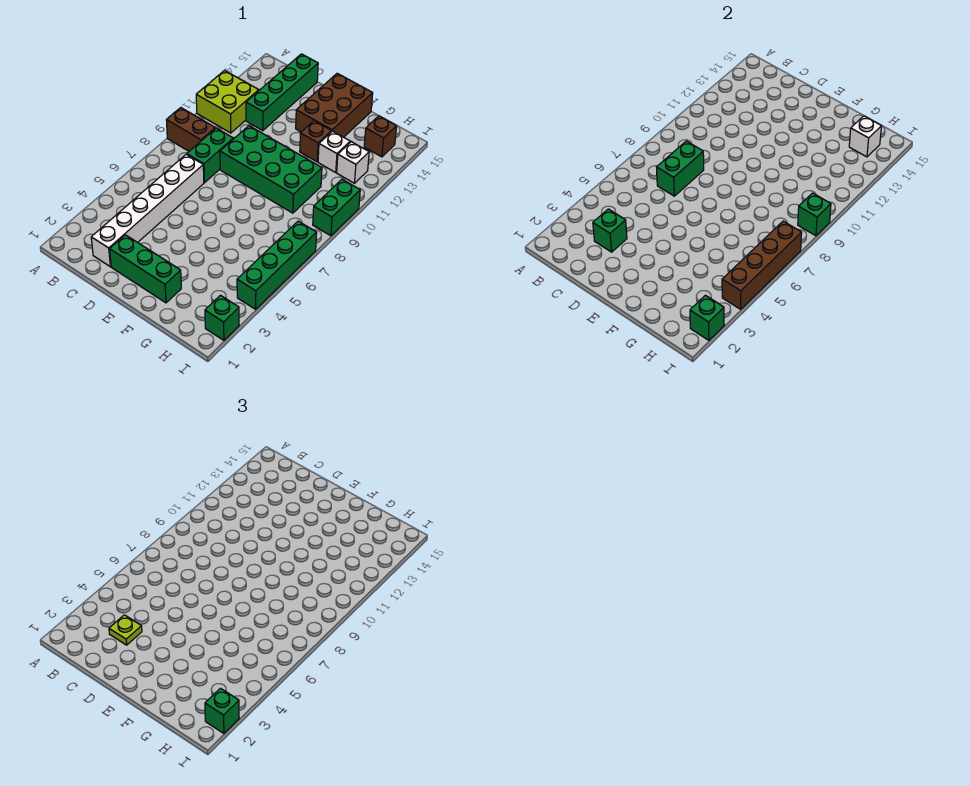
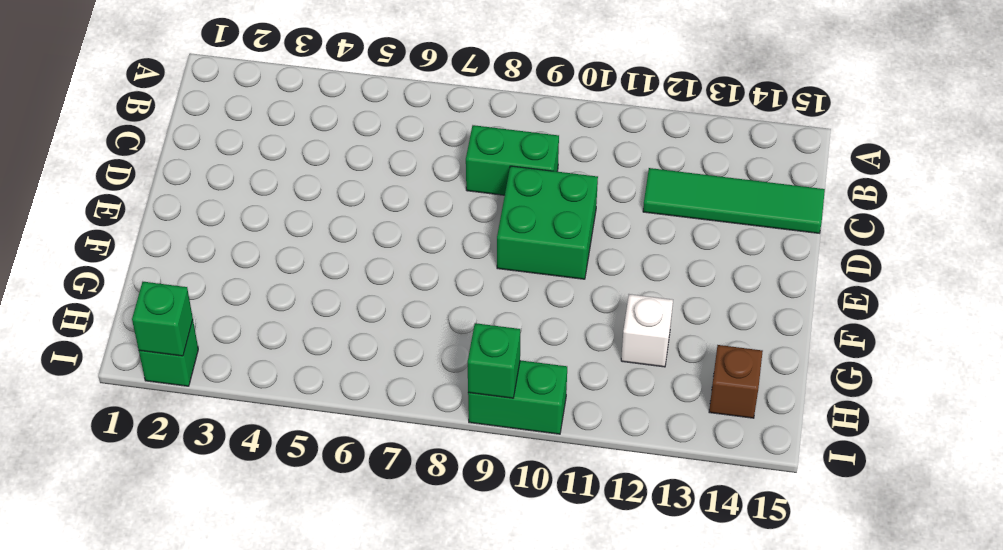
green 1x4 tile [643,168,825,233] -> green 1x4 brick [246,54,318,131]
green 2x2 brick [497,166,598,279] -> green 2x4 brick [220,126,322,213]
none -> brown 1x2 brick [167,108,215,151]
none -> lime 2x2 brick [196,71,259,133]
none -> white 1x6 brick [91,154,204,267]

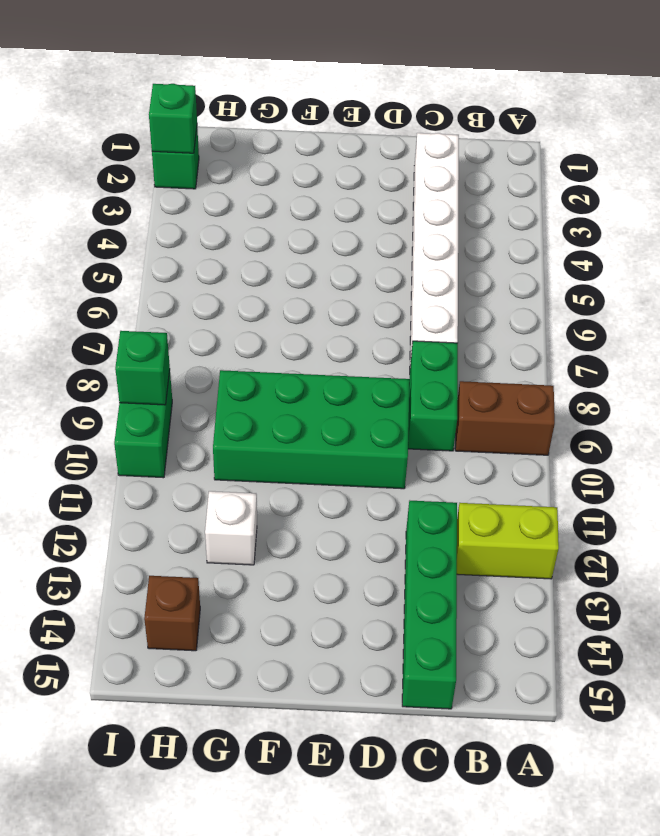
lime 1x2 brick [457,503,559,579] -> lime 2x2 brick [196,71,259,133]
none -> green 1x3 brick [110,235,181,303]
none -> brown 2x3 brick [296,73,373,137]
none -> brown 1x1 brick [300,121,332,162]

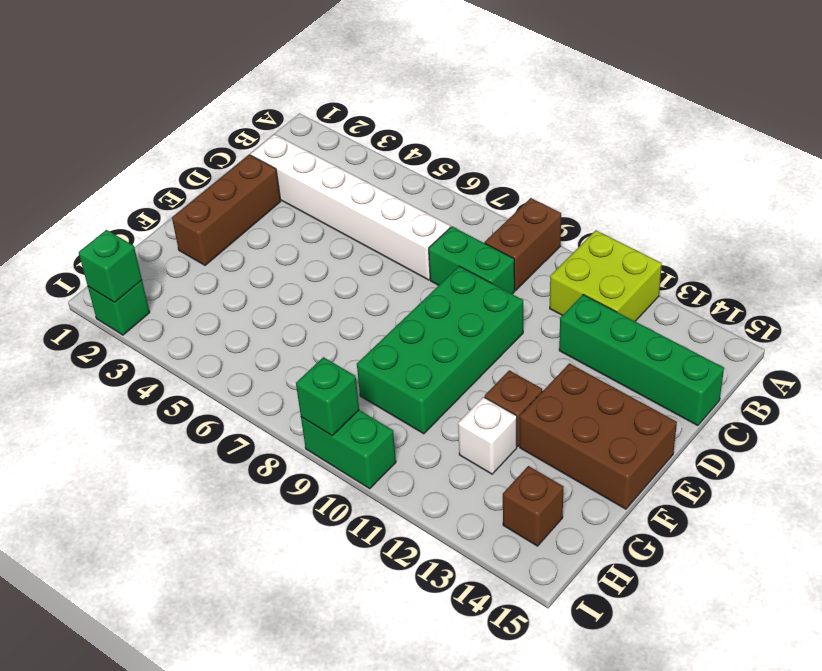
brown 1x3 brick [172,155,281,265] -> green 1x3 brick [110,235,181,303]
none -> white 1x1 brick [337,142,369,183]
none -> green 1x4 brick [237,221,317,309]
none -> green 1x1 brick [593,209,627,252]

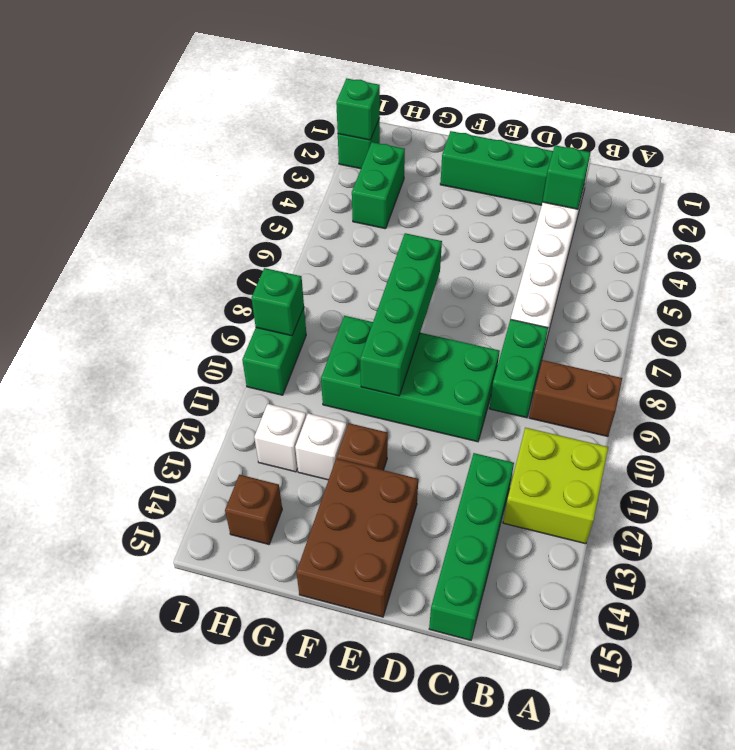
green 1x4 brick [360,233,442,396] -> green 1x4 brick moved to [237,221,317,309]
green 1x2 brick [352,142,405,229] -> green 1x2 brick moved to [657,141,704,196]
none -> white 1x1 brick [849,116,882,157]
none -> brown 1x4 brick [722,221,802,309]
none -> lime 1x1 plate [109,615,142,645]

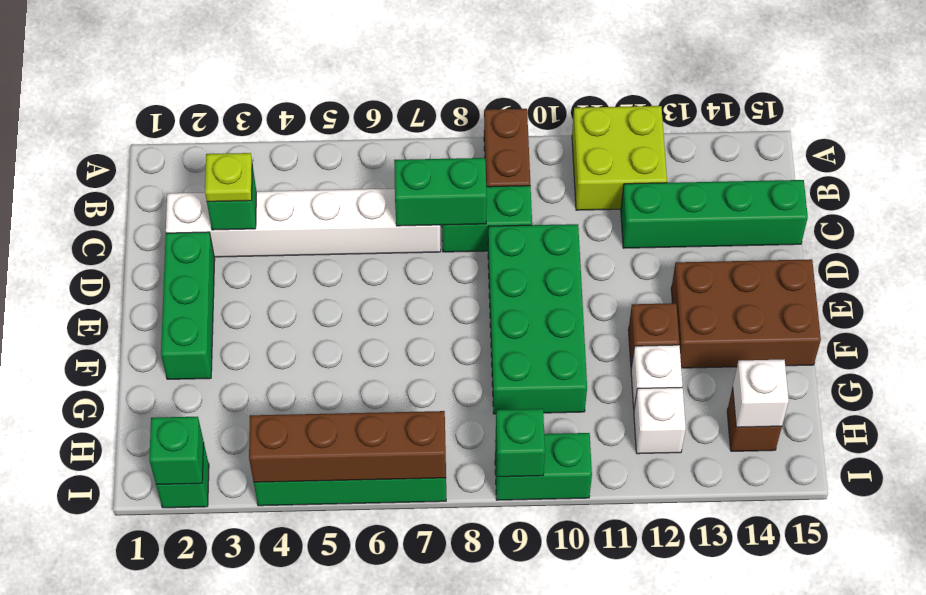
none -> green 1x1 brick [205,688,239,733]

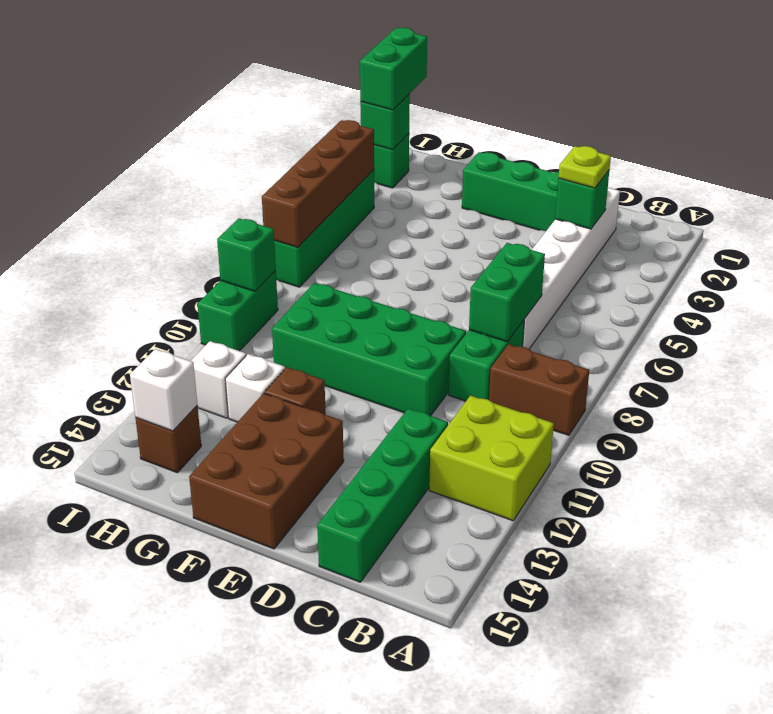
green 1x2 brick [360,28,427,110] -> green 1x1 brick [205,688,239,733]

